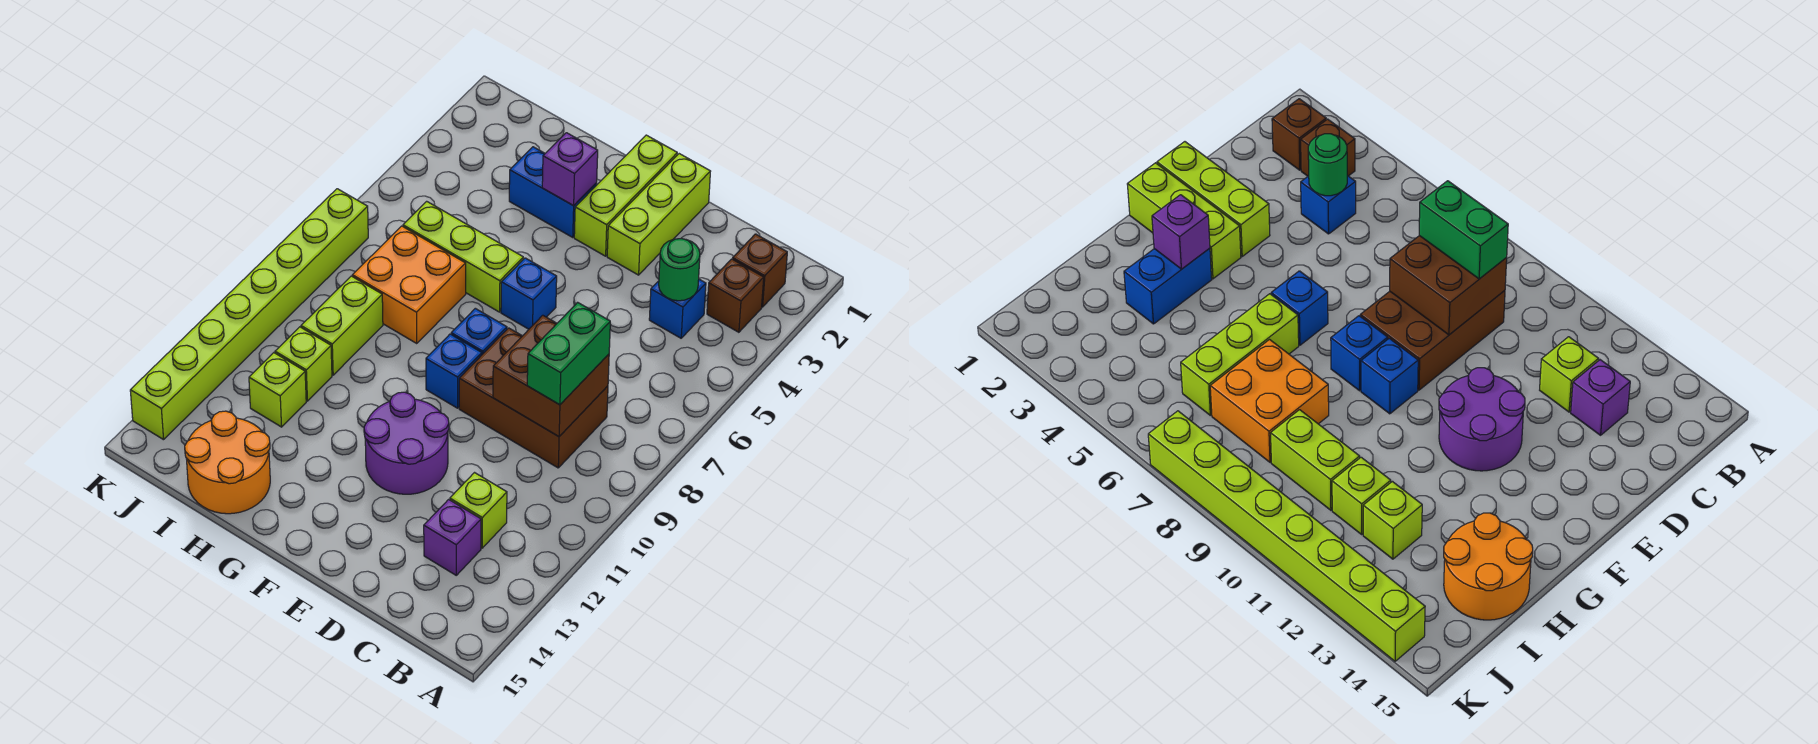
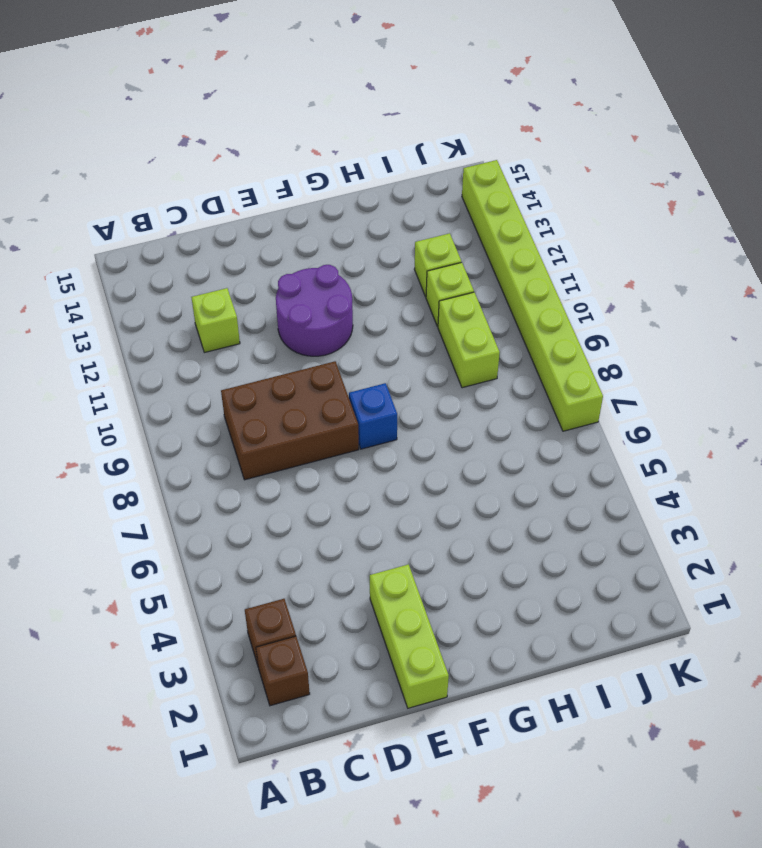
none -> blue 1x1 brick [649,279,706,338]
none -> purple 1x1 brick [424,499,481,575]
none -> lime 1x3 brick [574,135,677,256]

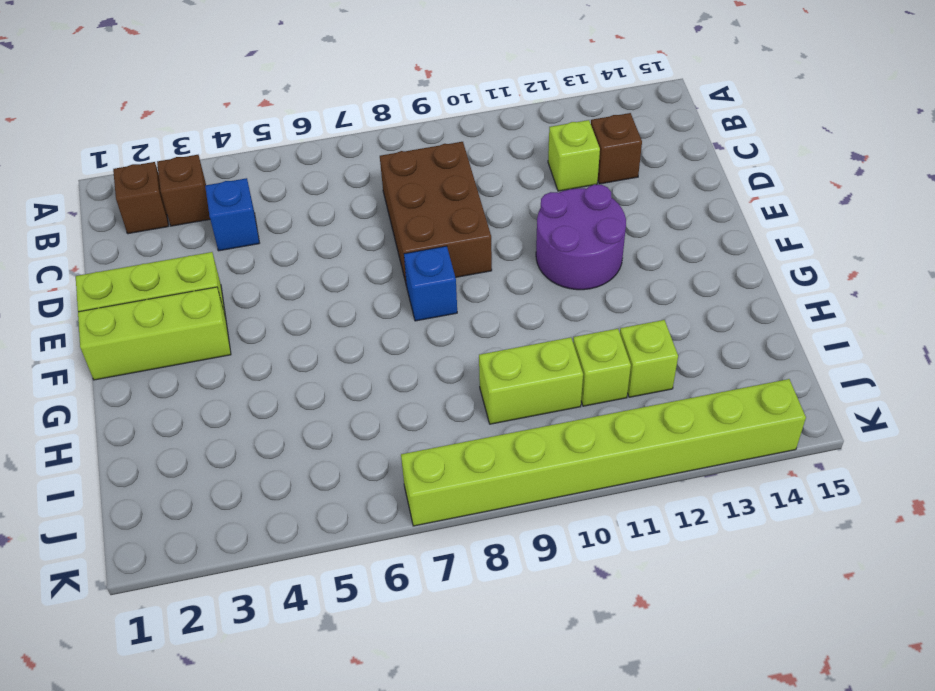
brown 1x1 brick [591,113,642,184] -> purple 1x1 brick [424,499,481,575]
none -> blue 1x1 brick [501,258,557,329]
none -> blue 1x1 brick [426,334,482,408]
none -> blue 1x2 brick [509,147,597,237]

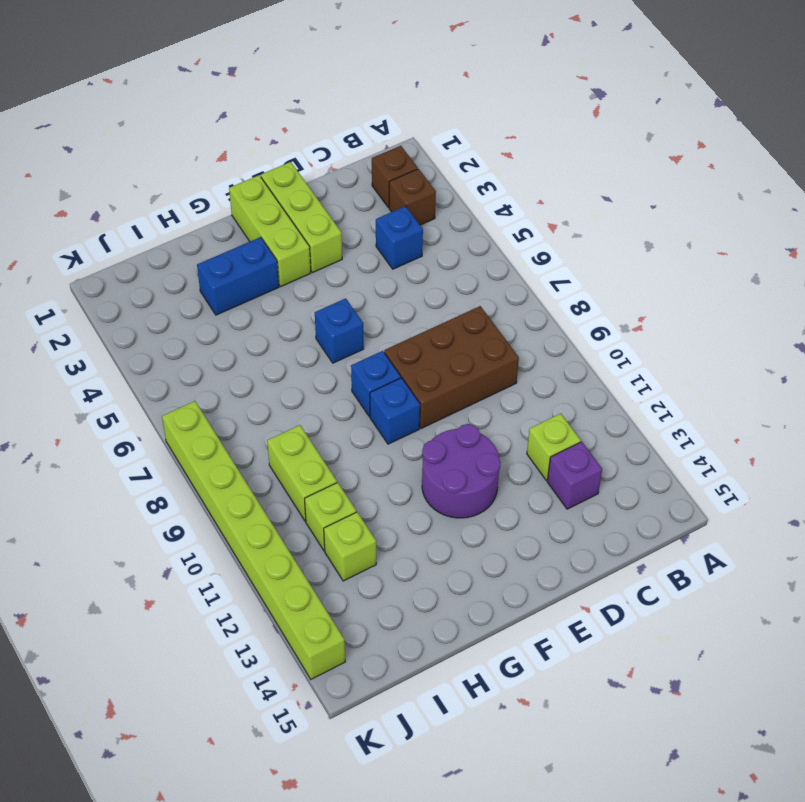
none -> lime 1x3 brick [403,201,523,312]
none -> orange 2x2 brick [352,226,466,343]
none -> orange 2x2 round brick [185,411,270,514]

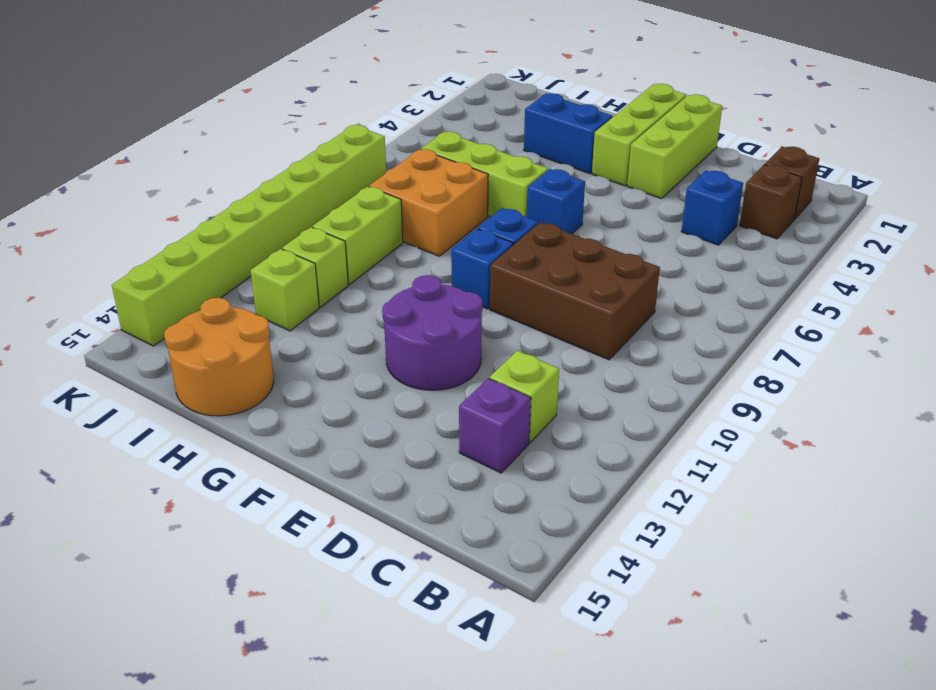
none -> green 1x1 round brick [659,238,700,301]
none -> brown 2x2 brick [493,315,609,437]
none -> purple 1x1 brick [542,133,598,206]

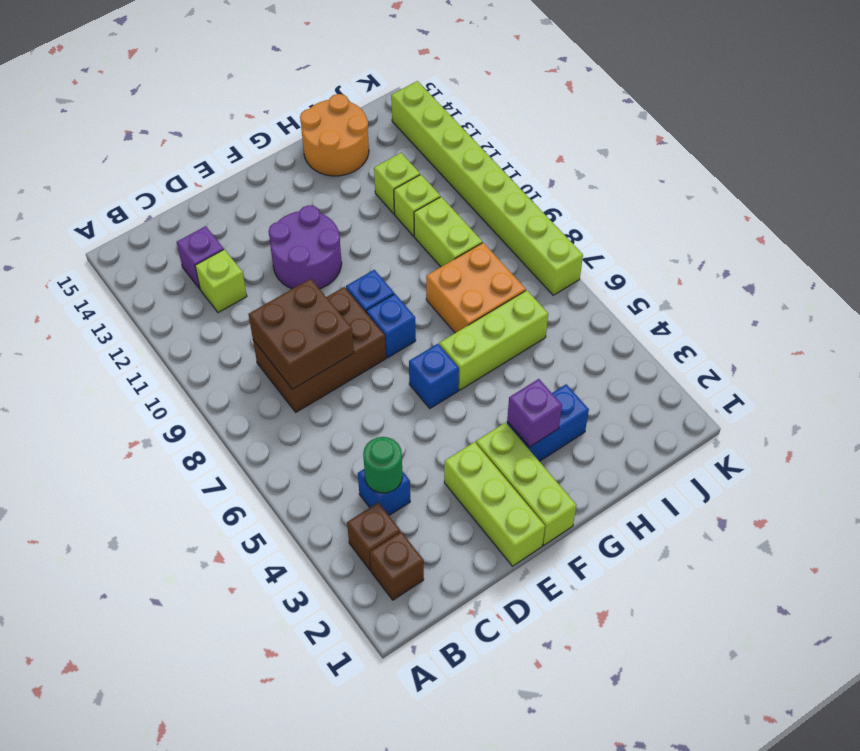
none -> green 1x2 brick [527,302,610,405]

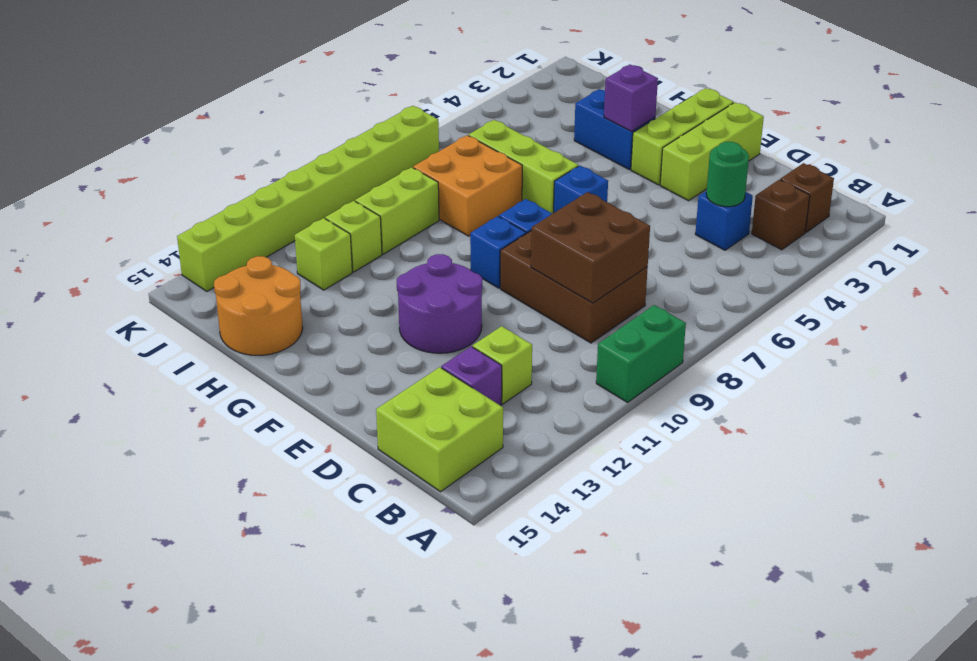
green 1x2 brick [596,305,686,402] -> green 1x2 brick moved to [527,302,610,405]
lime 2x2 brick [376,367,503,492] -> none

